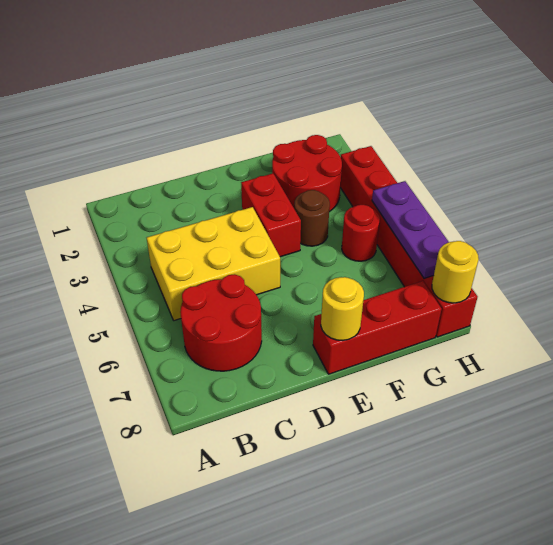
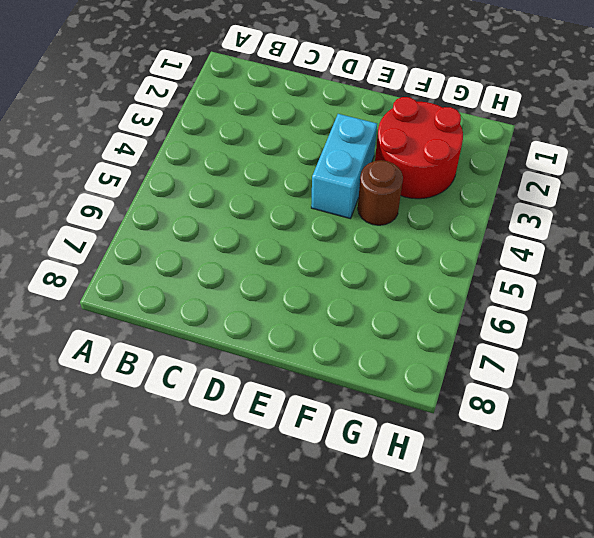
cyan 1x2 brick [311,114,377,219] -> red 1x2 brick [241,173,301,257]
none -> yellow 2x3 brick [147,207,280,321]
none -> red 2x2 round brick [180,274,262,371]

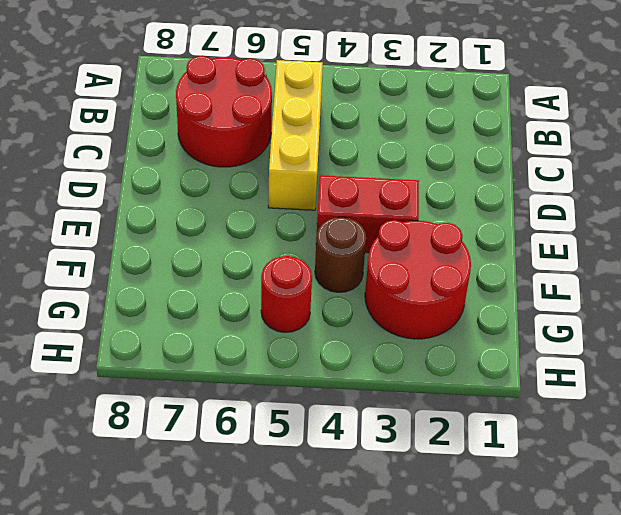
yellow 1x3 brick [268,60,323,210] -> yellow 2x3 brick [147,207,280,321]
none -> red 1x3 brick [313,281,442,374]
none -> red 1x6 brick [340,146,477,337]

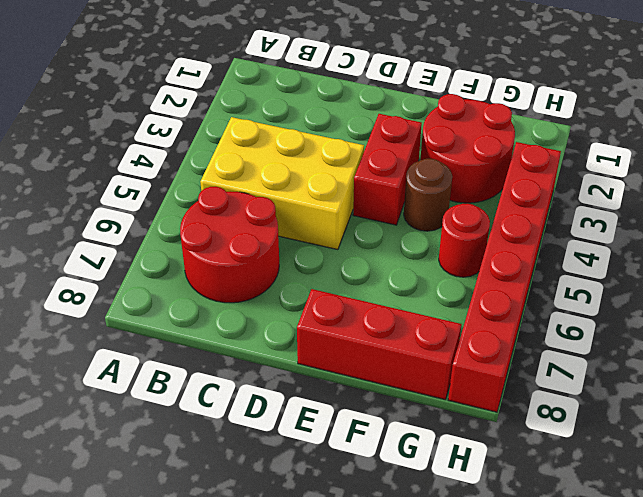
none -> yellow 1x1 round brick [321,277,364,340]
none -> purple 1x3 plate [372,181,448,278]

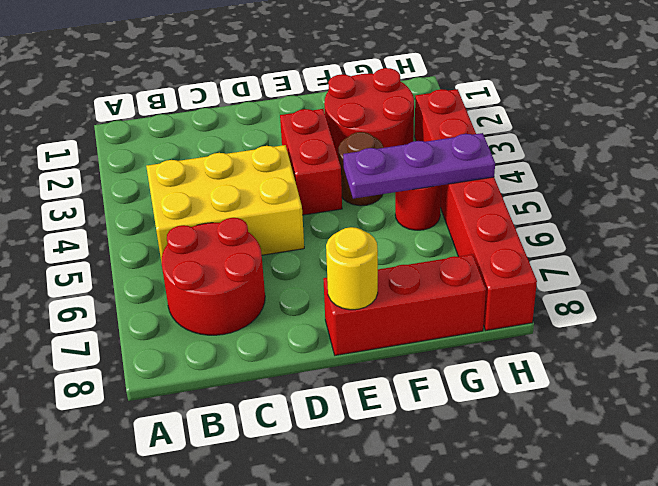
purple 1x3 plate [343,133,495,199] -> purple 1x3 plate turned to [372,181,448,278]
none -> yellow 1x1 round brick [432,241,479,303]

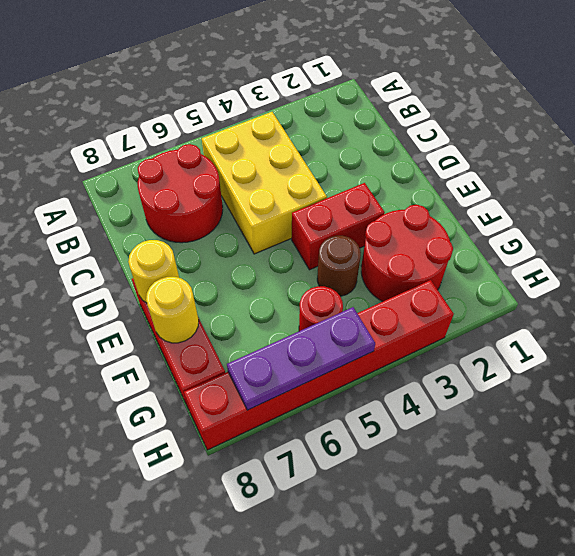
yellow 1x1 round brick [146,277,199,343] -> yellow 1x1 round brick moved to [432,241,479,303]

